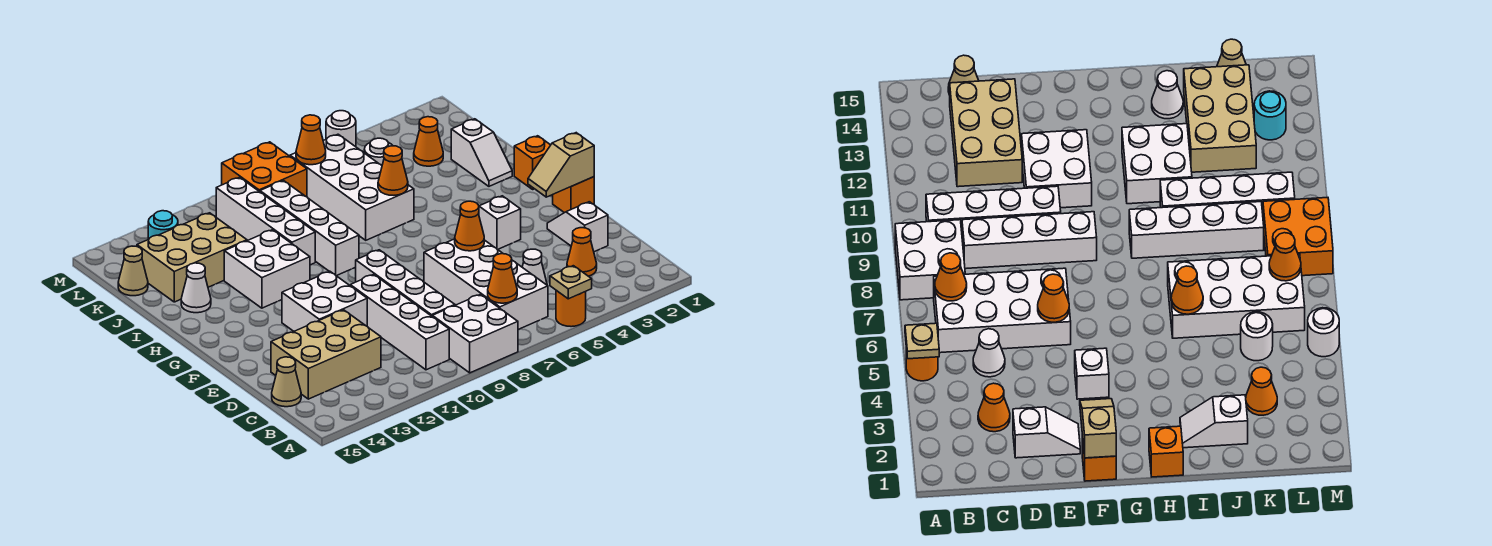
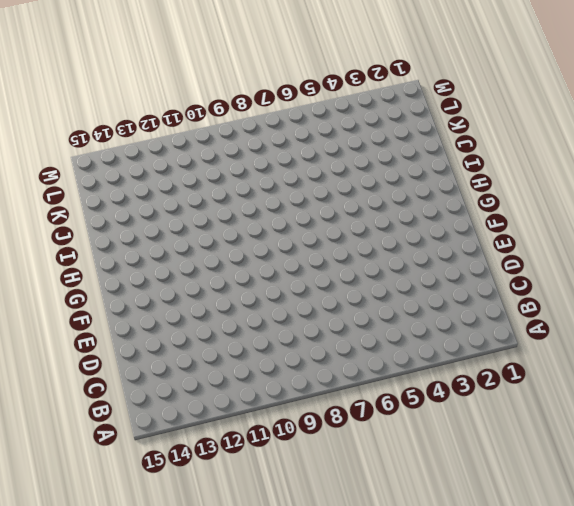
none -> orange 1x1 round brick [556,290,586,327]
none -> white 2x2 brick [432,294,518,373]
none -> white 2x4 brick [424,239,548,330]
none -> white 1x4 brick [350,274,449,370]

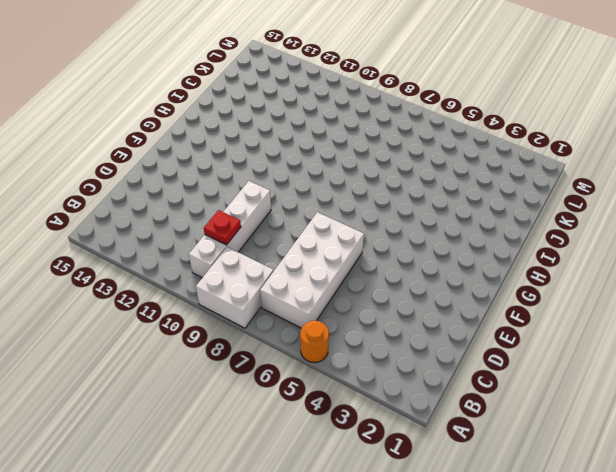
red 1x1 plate [204,210,241,245] -> none
none -> orange 1x1 cone [567,228,597,276]
none -> white 1x1 cone [522,249,547,285]
none -> white 1x4 brick [356,250,455,316]
none -> tan 2x3 brick [271,310,381,399]

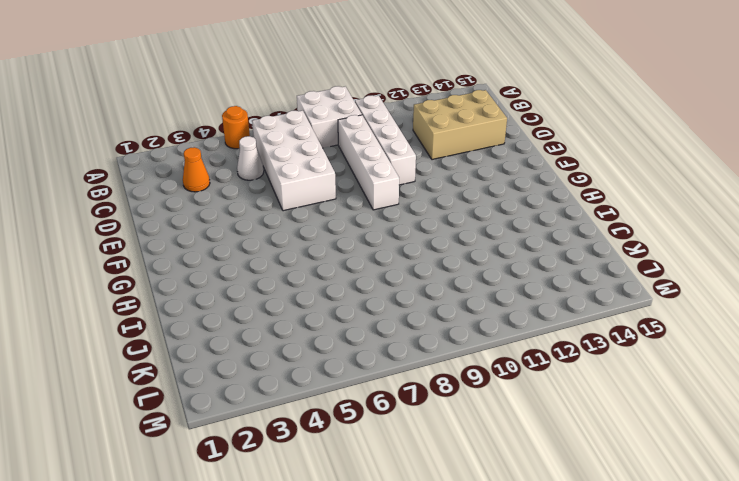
none -> tan 1x1 cone [272,357,301,407]
none -> white 1x2 slope [547,202,608,252]
none -> white 2x2 brick [282,271,367,331]
none -> orange 1x1 brick [553,177,594,213]

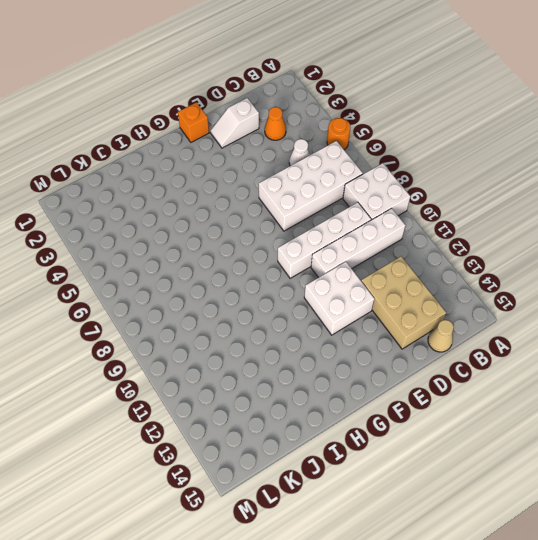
none -> white 1x1 brick [479,196,521,250]
none -> orange 1x1 brick [514,136,550,189]
none -> white 1x4 brick [260,180,359,276]
none -> white 2x2 brick [224,230,310,308]

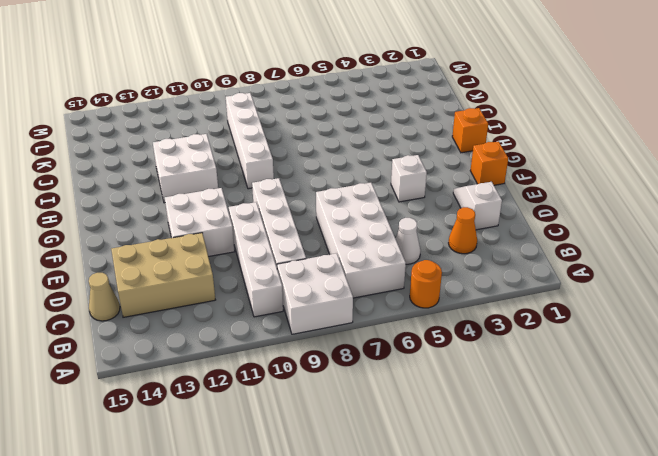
none -> white 1x2 slope [451,119,512,186]
none -> white 2x4 brick [290,134,414,240]
none -> white 1x4 brick [216,177,315,265]
none -> white 1x1 cone [181,263,211,313]

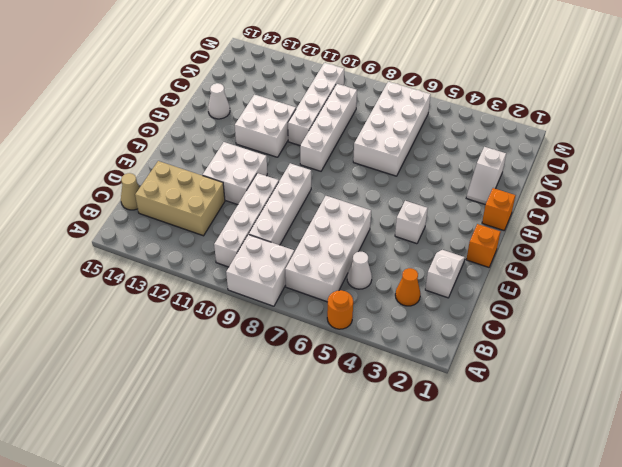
none -> tan 2x3 brick [137,213,247,302]
none -> orange 1x1 cone [414,117,443,166]
none -> white 1x1 round brick [364,138,393,165]
none -> tan 1x1 cone [118,246,148,296]

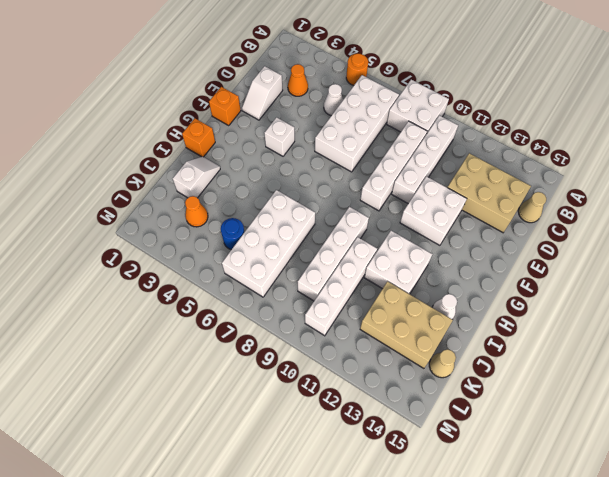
blue 1x1 round brick [221,218,244,250] -> white 1x1 round brick [364,138,393,165]
none -> orange 2x2 brick [222,142,307,197]
none -> cyan 1x1 round brick [148,211,178,239]
none -> white 1x1 round brick [326,111,356,147]
none -> tan 1x1 plate [550,266,592,299]

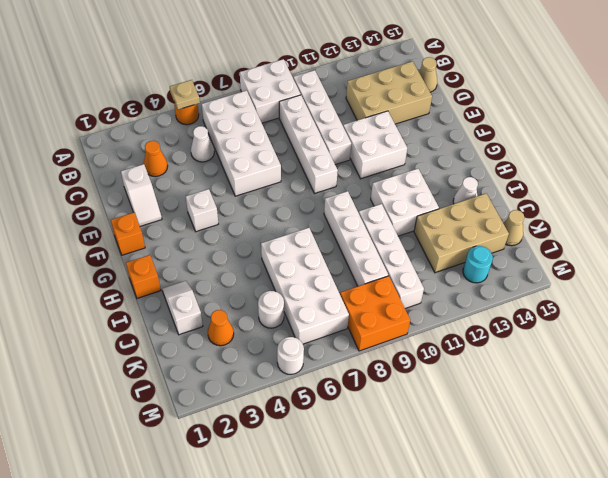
none -> orange 1x1 cone [488,254,517,303]
none -> orange 1x1 cone [455,201,484,251]
none -> tan 1x2 slope [528,133,594,197]
none -> orange 1x1 cone [378,146,408,195]

